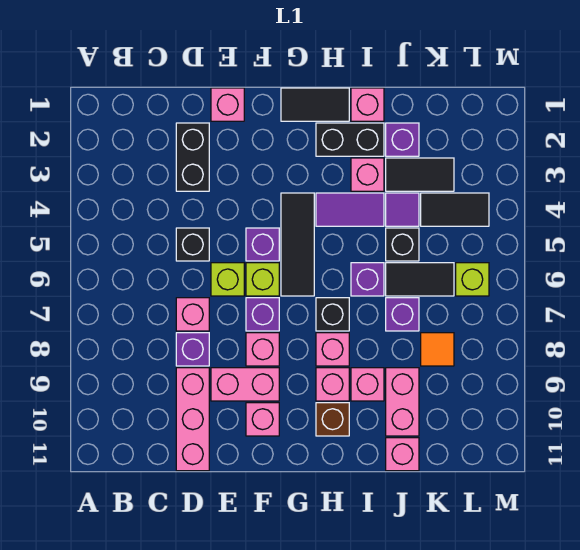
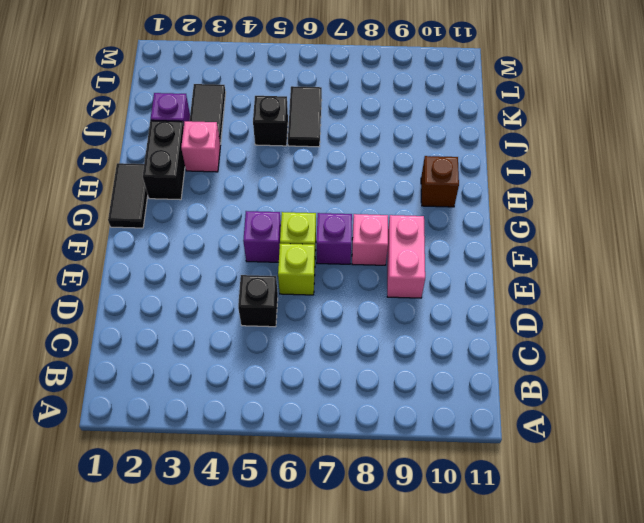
none -> black 1x2 brick [176,123,209,191]
none -> pink 1x1 brick [176,298,209,331]
none -> purple 1x1 brick [176,333,209,366]
none -> pink 1x3 brick [176,368,209,471]

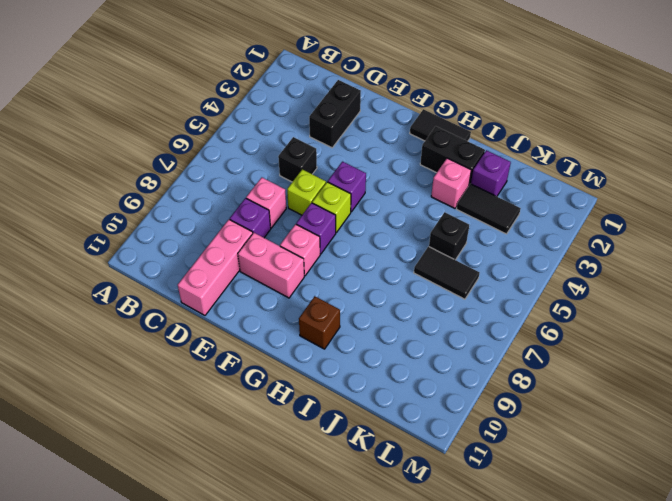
none -> pink 1x1 brick [211,88,244,121]
none -> pink 1x1 brick [246,403,279,436]
none -> black 1x3 tile [281,193,314,296]
none -> purple 1x2 tile [316,193,384,226]

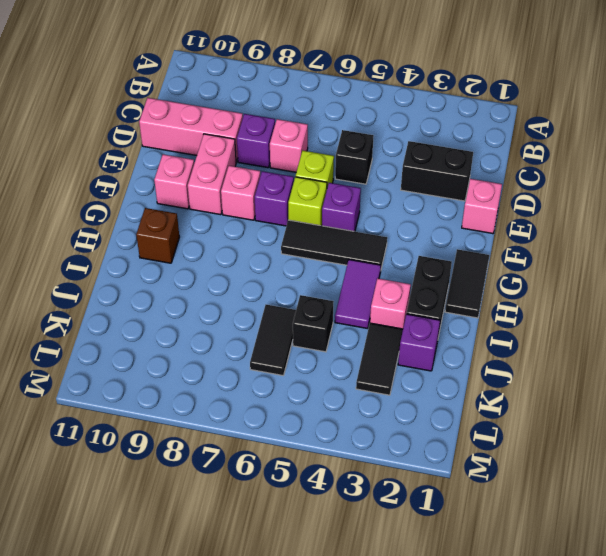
none -> black 1x1 brick [316,298,349,331]
none -> pink 1x1 brick [316,333,349,366]
none -> pink 1x1 brick [316,368,349,401]
none -> pink 1x1 brick [351,88,384,121]

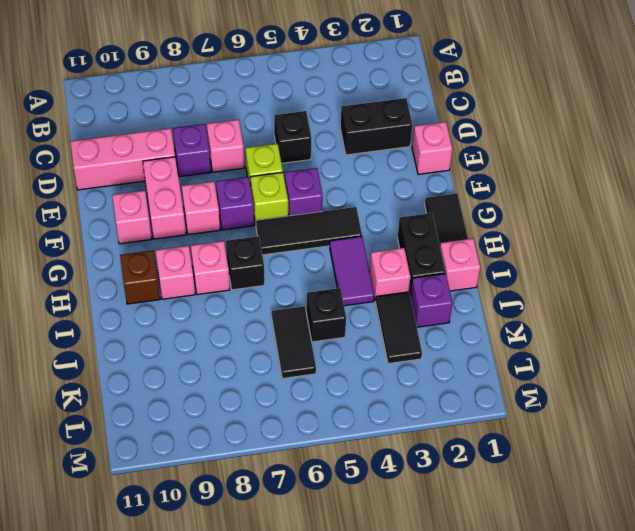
none -> purple 1x1 brick [351,263,384,296]
none -> pink 1x1 brick [351,368,384,401]
none -> purple 1x1 tile [386,193,419,226]
none -> purple 1x1 brick [386,298,419,331]

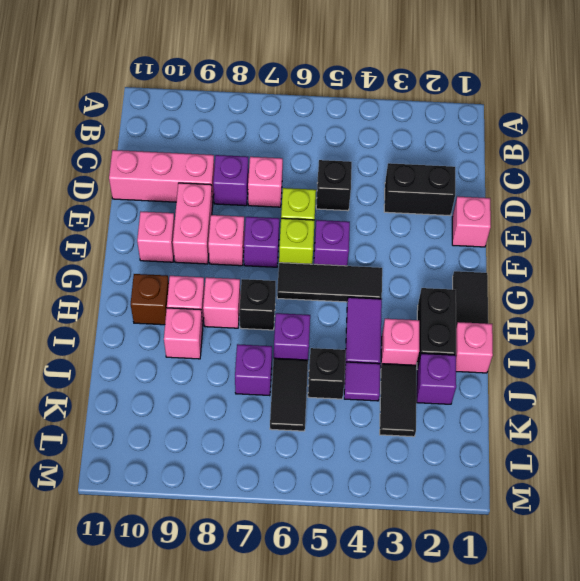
none -> pink 1x2 brick [386,368,419,436]
none -> pink 1x1 brick [386,438,419,471]
none -> black 1x2 tile [421,193,489,226]
none -> orange 1x1 tile [421,333,454,366]

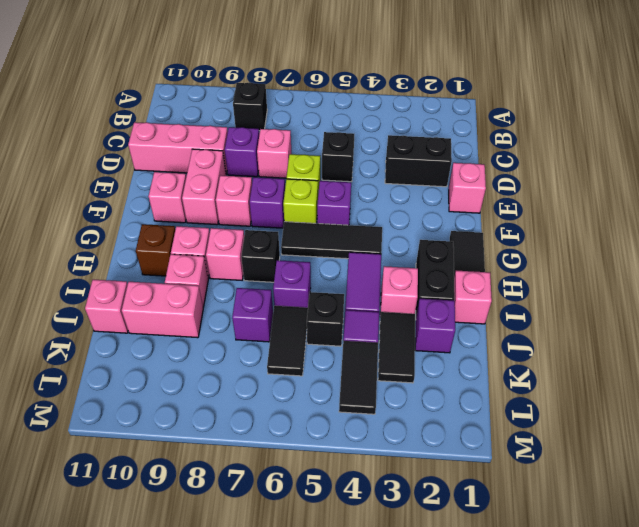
black 1x1 brick [233,82,267,131] -> none
none -> orange 1x1 tile [421,333,454,366]
none -> lime 1x1 brick [456,263,489,296]

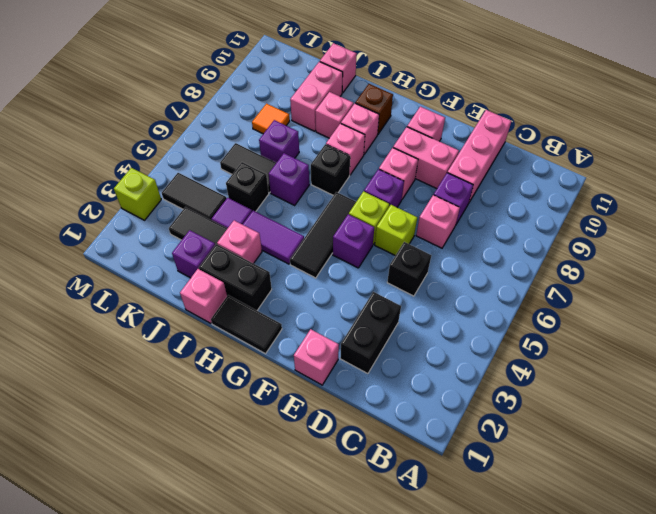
lime 1x1 brick [114,168,161,220] -> lime 1x1 brick moved to [456,263,489,296]

